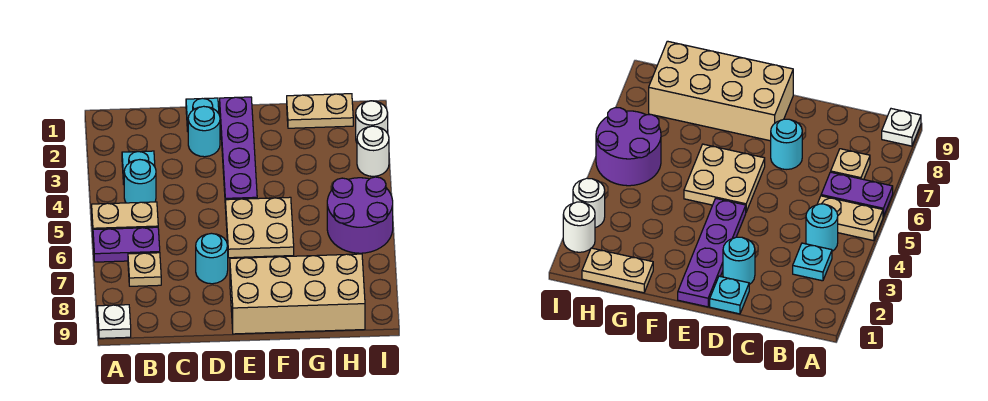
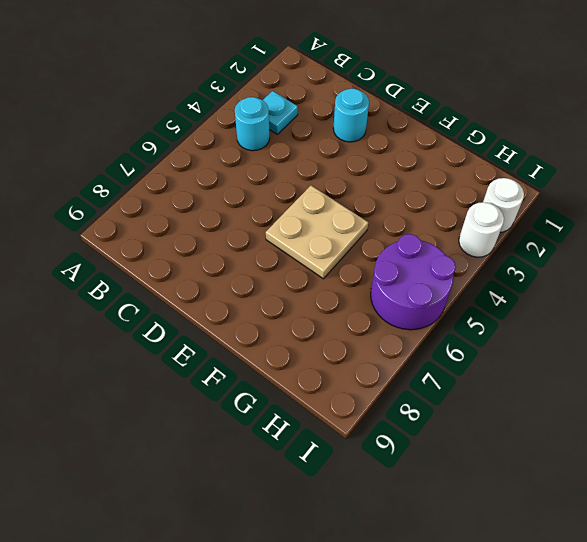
none -> tan 1x2 plate [92,202,158,229]
none -> purple 1x2 plate [93,227,160,262]
none -> white 1x1 plate [97,305,131,338]

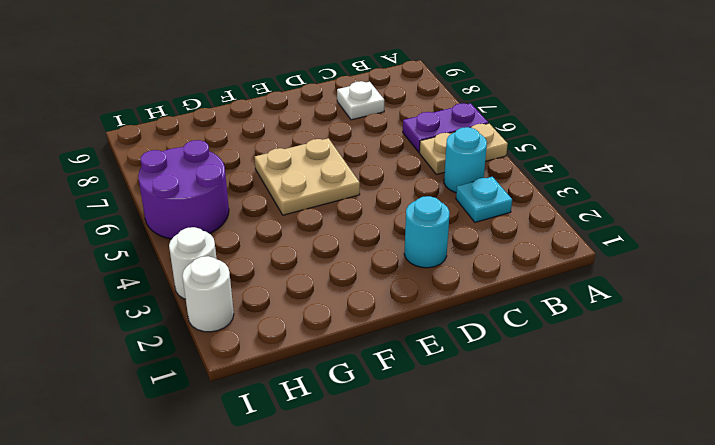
white 1x1 plate [337,81,384,120] -> white 1x1 plate moved to [97,305,131,338]
none -> tan 1x1 plate [128,253,161,286]
none -> cyan 1x1 plate [186,98,219,131]
none -> cyan 1x1 round brick [196,233,228,284]

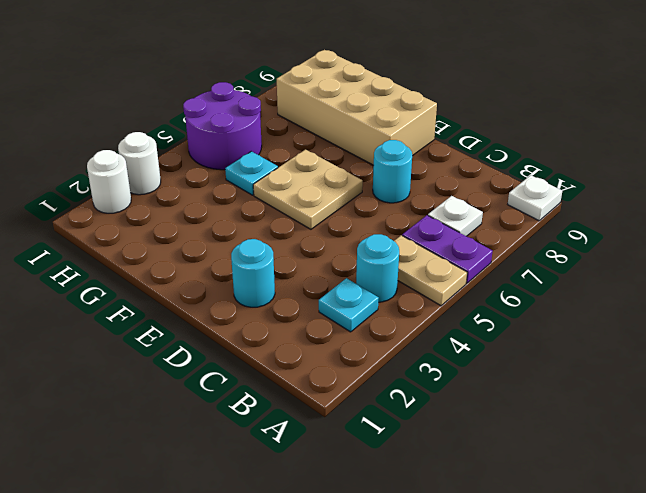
white 1x1 plate [428,196,483,236] -> tan 1x1 plate [128,253,161,286]
cyan 1x1 plate [225,151,278,195] -> cyan 1x1 plate moved to [186,98,219,131]
none -> purple 1x4 plate [220,97,257,200]
none -> tan 1x2 plate [287,94,353,128]

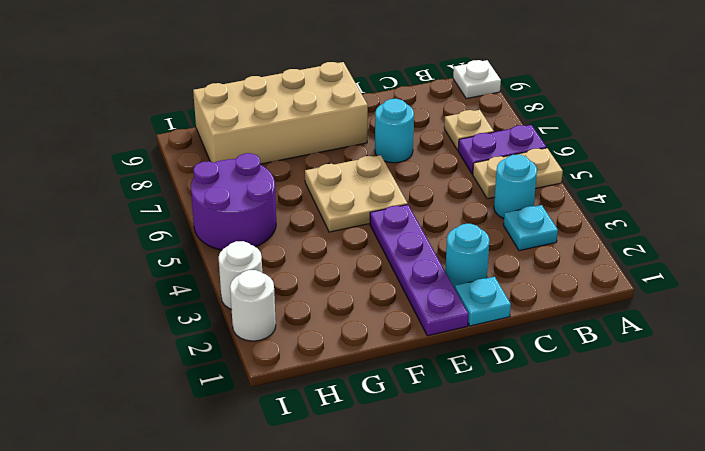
none -> tan 1x2 plate [287,94,353,128]

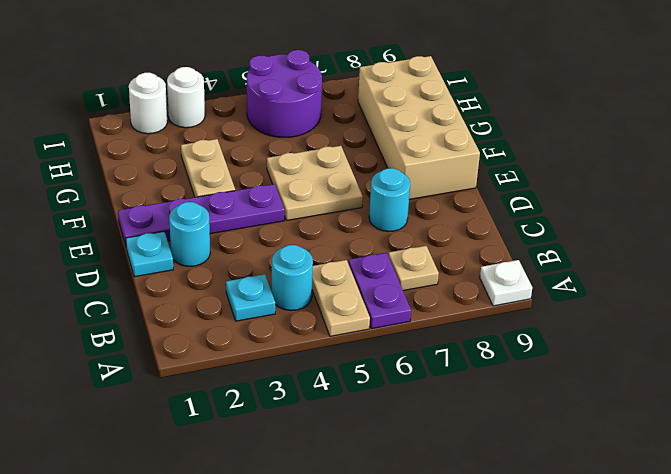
tan 1x2 plate [181,139,235,197] -> tan 1x2 plate moved to [287,94,353,128]

